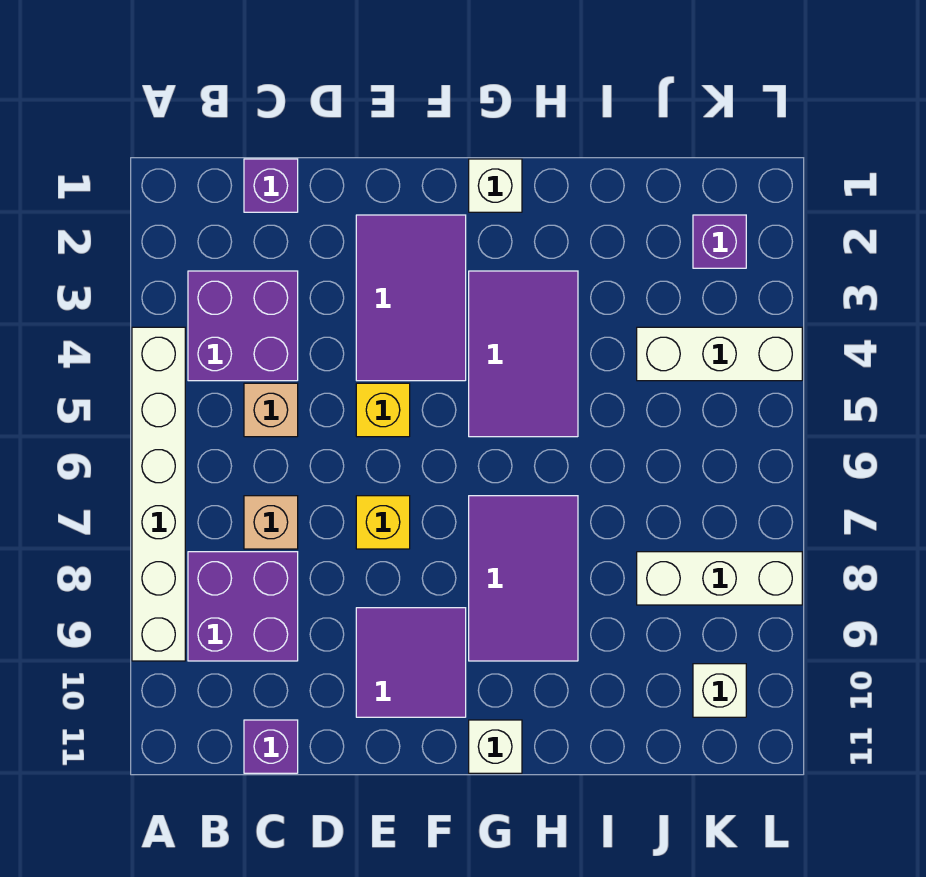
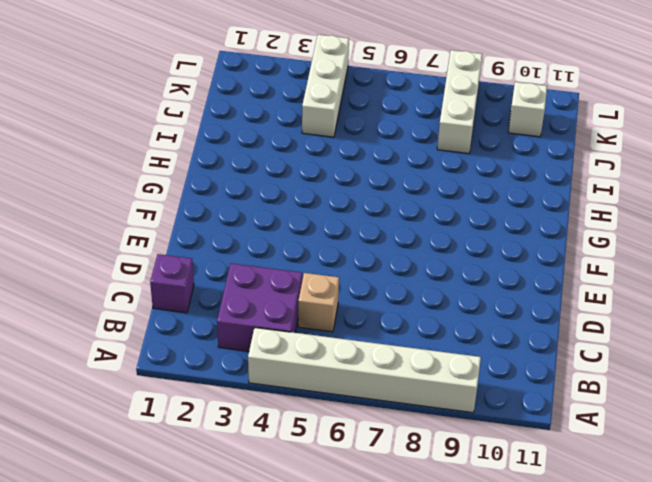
none -> purple 2x2 brick [188,552,298,661]
none -> tan 1x1 brick [244,496,298,549]
none -> purple 1x1 brick [244,720,298,773]

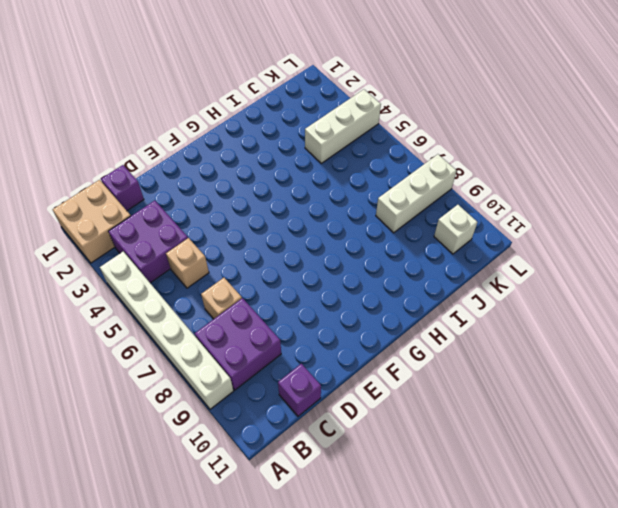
tan 2x2 brick [53,180,131,263] -> none
none -> purple 2x3 tile [356,215,466,381]
none -> yellow 1x1 brick [356,383,410,437]
none -> yellow 1x1 brick [356,496,410,549]

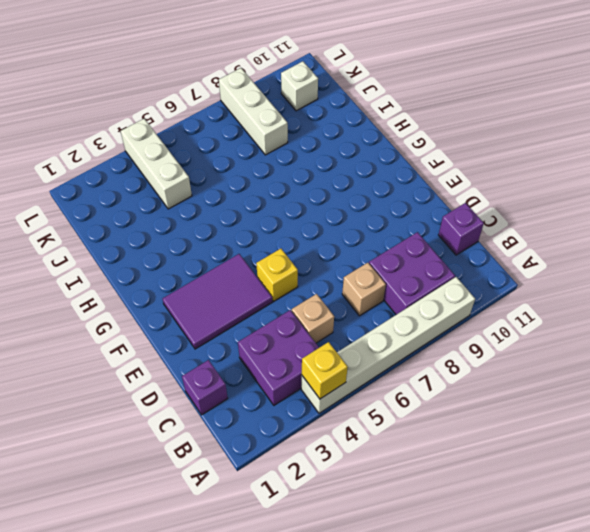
yellow 1x1 brick [302,342,348,399] -> yellow 1x1 brick moved to [356,496,410,549]
none -> purple 2x2 tile [356,608,466,717]
none -> white 1x1 brick [469,159,522,212]
none -> purple 2x3 tile [469,271,578,437]

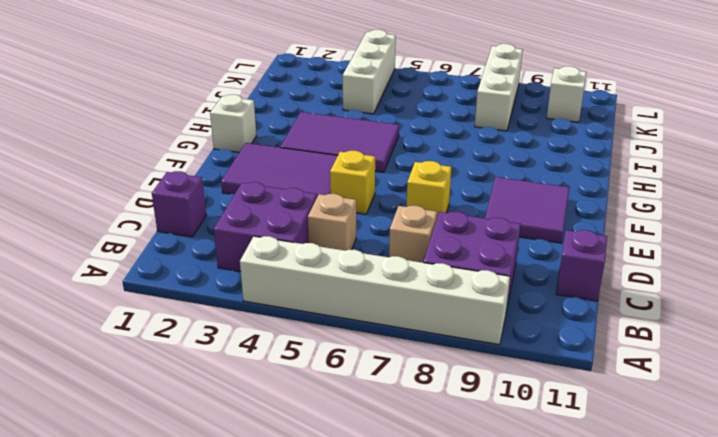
none -> purple 2x3 tile [469,496,578,661]
none -> white 1x1 brick [469,720,522,773]
none -> purple 1x1 brick [693,215,746,268]

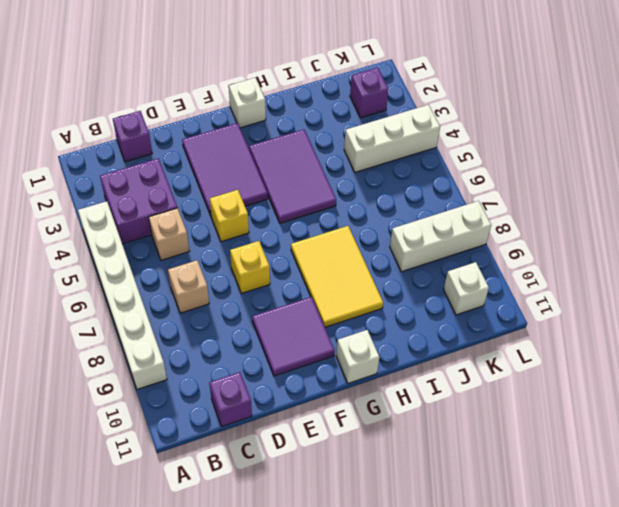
yellow 2x3 tile [291,226,383,327] -> purple 2x3 tile [469,496,578,661]
none -> purple 2x2 brick [188,552,298,661]

